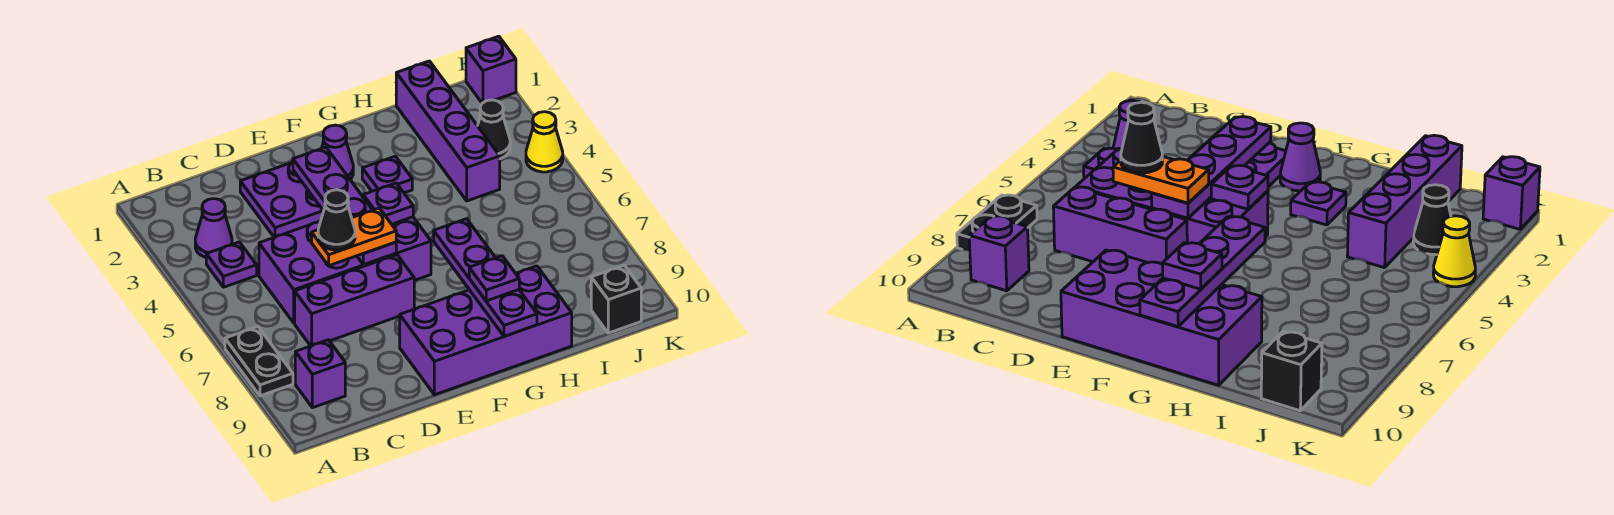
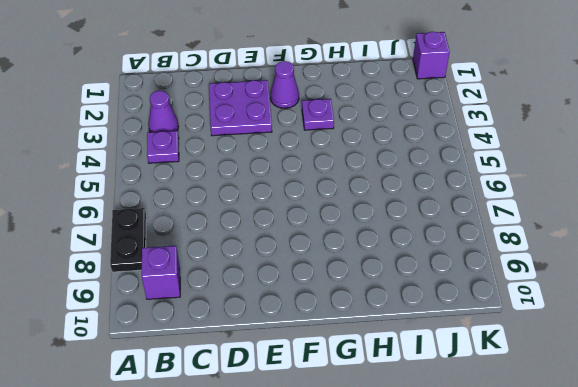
none -> purple 2x4 brick [259,217,431,323]
none -> purple 1x3 brick [295,255,414,346]
none -> purple 2x4 brick [400,266,572,395]

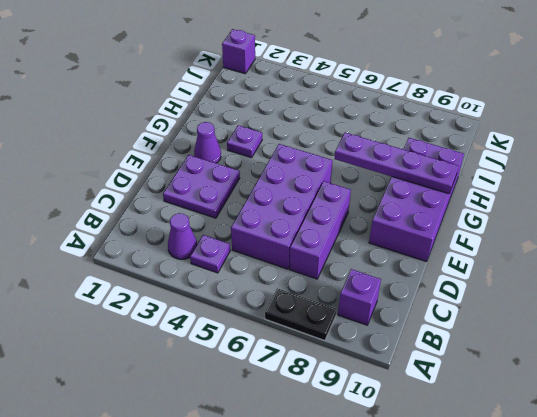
none -> purple 1x4 brick [396,61,500,201]
none -> black 1x1 cone [477,100,510,159]
none -> black 1x1 brick [591,265,641,333]

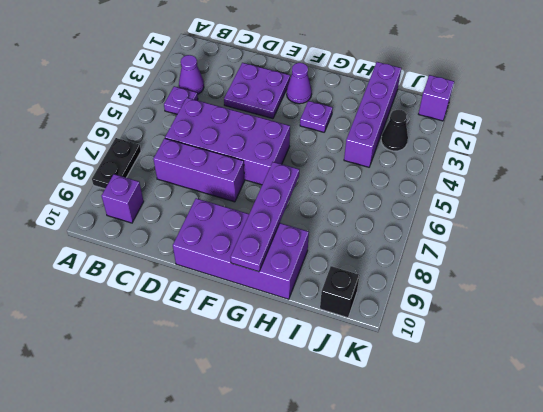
none -> yellow 1x1 cone [526,112,563,172]
none -> purple 1x4 plate [293,147,396,265]
none -> purple 1x1 plate [363,183,413,224]

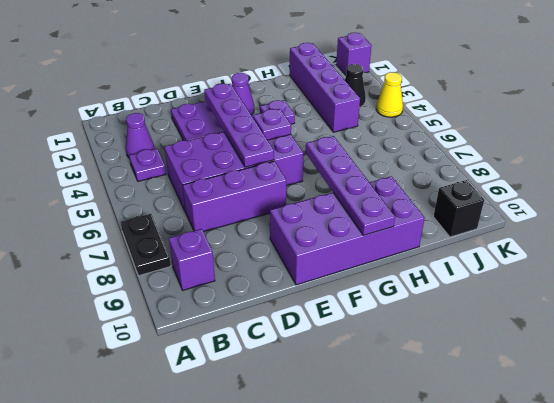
none -> orange 1x2 plate [312,208,396,266]
none -> purple 1x1 plate [469,256,519,301]
none -> black 1x1 cone [318,190,355,250]

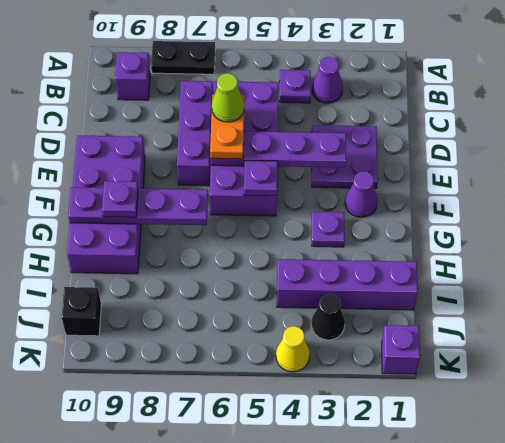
lime 1x1 cone [212,73,244,122] -> black 1x1 cone [318,190,355,250]

